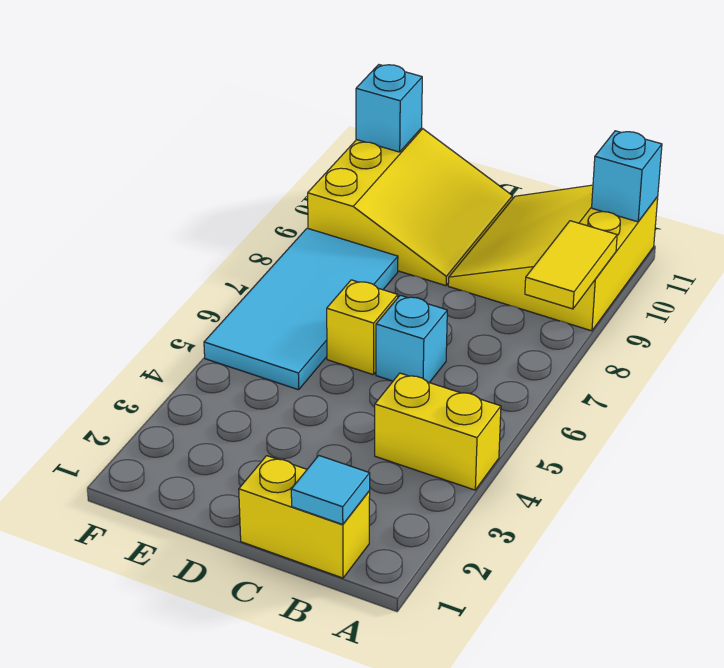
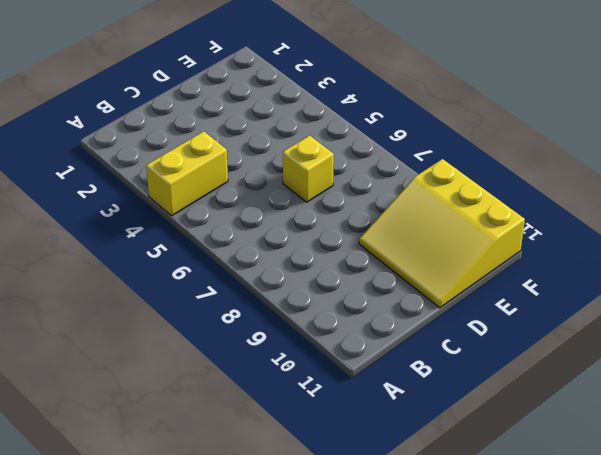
none -> yellow 3x3 slope [448,185,658,331]
none -> yellow 1x2 brick [239,456,370,578]

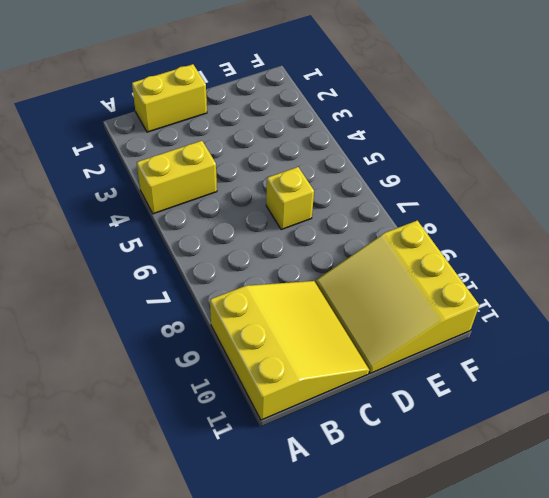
none -> cyan 1x1 brick [376,295,447,383]
none -> cyan 2x4 tile [204,228,398,390]

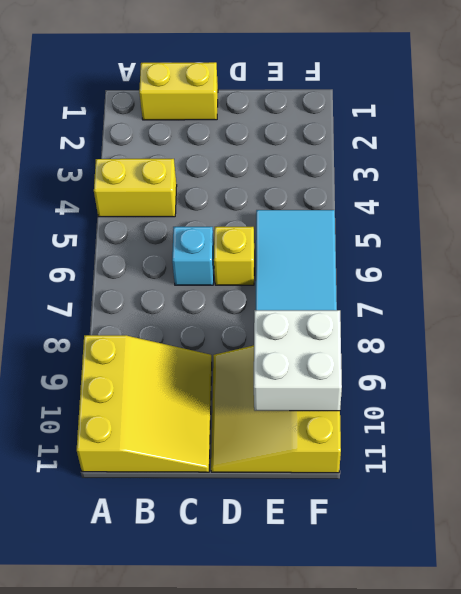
white 2x2 brick [254,310,342,411] -> none
none -> yellow 1x2 tile [525,221,617,309]
none -> cyan 1x1 brick [592,131,662,222]

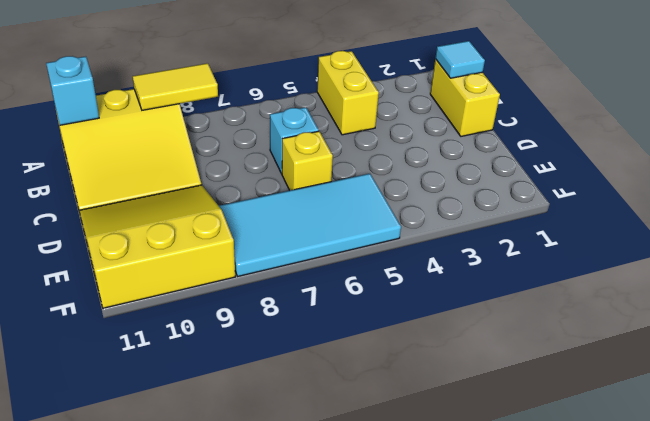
none -> cyan 1x1 brick [356,65,422,152]

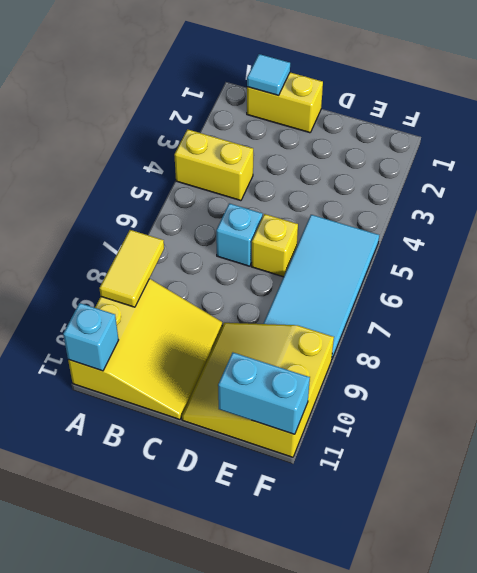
cyan 1x2 brick [218,353,310,434] -> cyan 1x1 brick [356,65,422,152]

